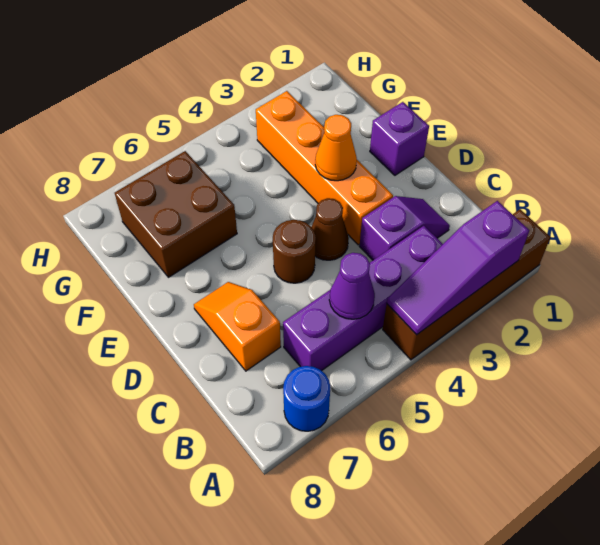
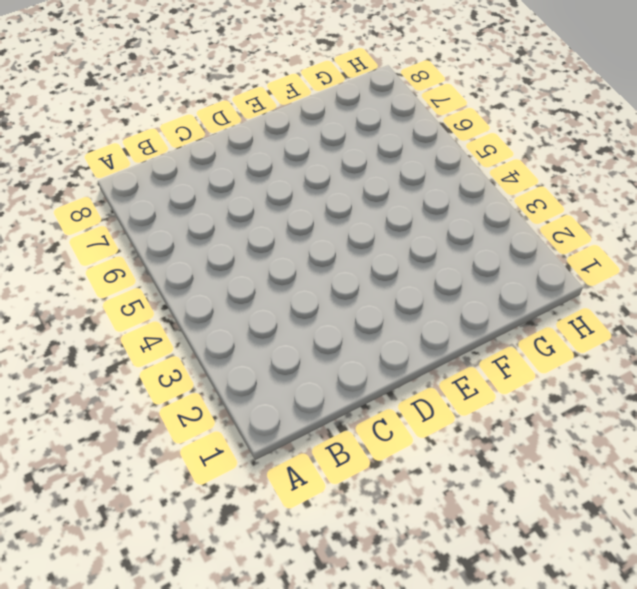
none -> brown 1x4 brick [383,209,550,360]
none -> blue 1x1 round brick [283,366,330,431]
none -> purple 1x4 brick [283,226,443,371]

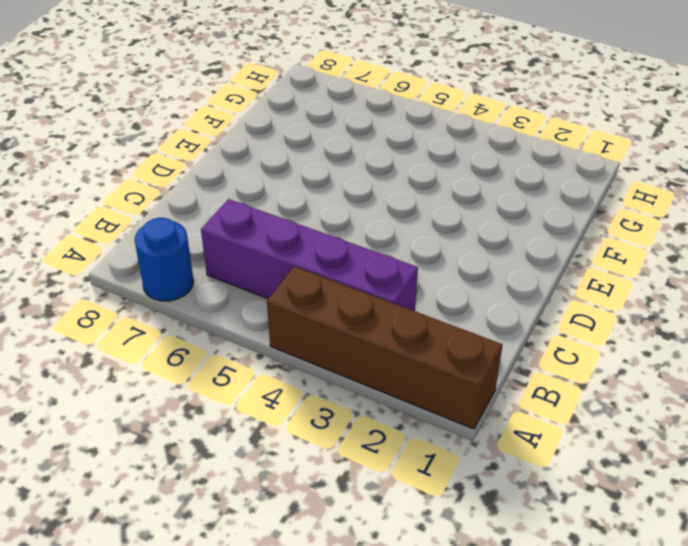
none -> purple 1x2 slope [360,196,450,260]
none -> orange 1x2 slope [194,282,281,371]
none -> orange 1x4 brick [256,91,393,245]

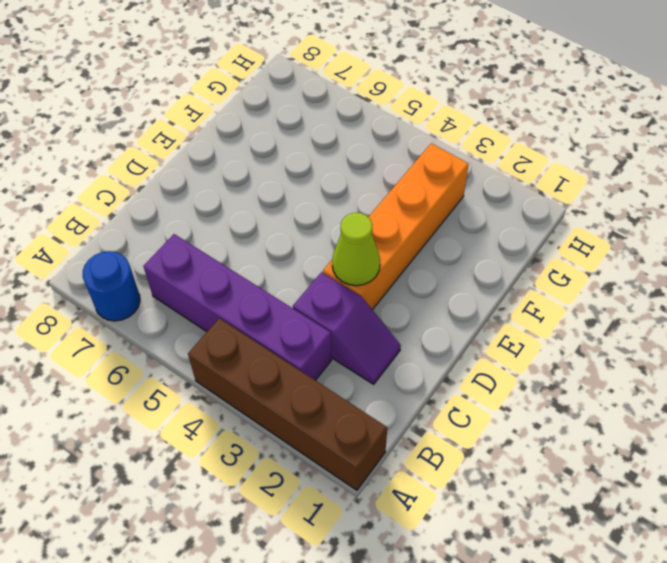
lime 1x1 cone [332,213,380,286] -> none
none -> orange 1x2 slope [194,282,281,371]
none -> brown 1x1 cone [312,198,349,260]
none -> brown 1x1 round brick [273,220,316,283]

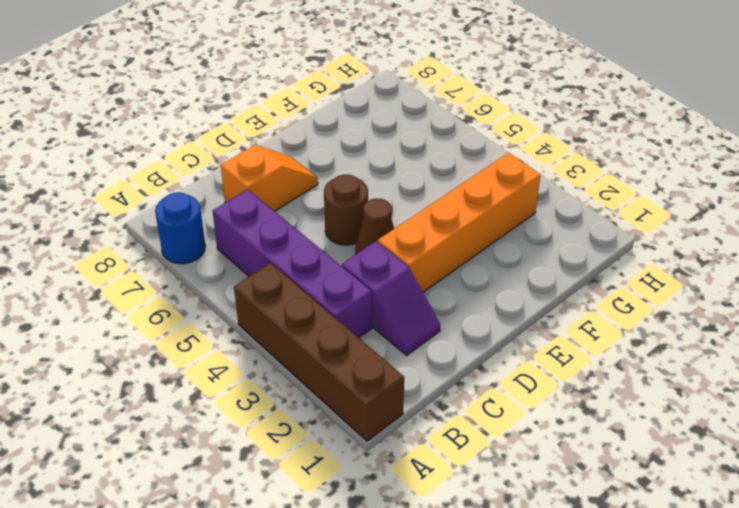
none -> purple 1x1 brick [370,102,429,175]
none -> brown 2x2 brick [115,151,237,277]
none -> purple 1x3 slope [387,201,529,335]

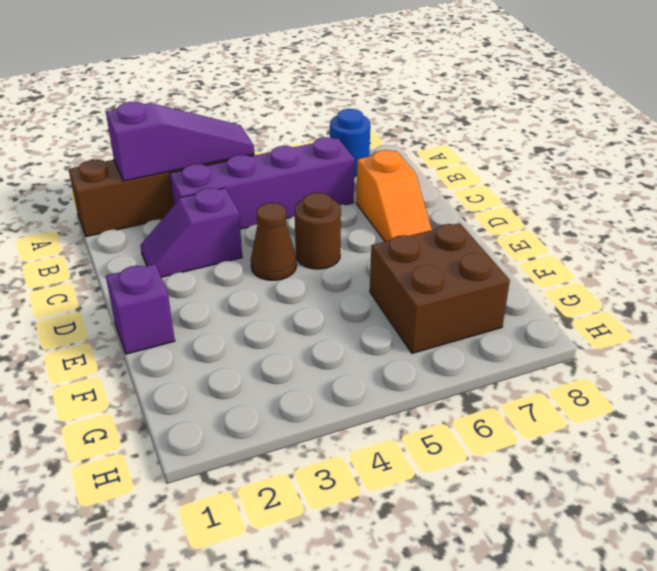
none -> orange 1x4 brick [256,91,393,245]
none -> purple 1x1 cone [329,253,375,319]
none -> orange 1x1 cone [315,115,357,181]

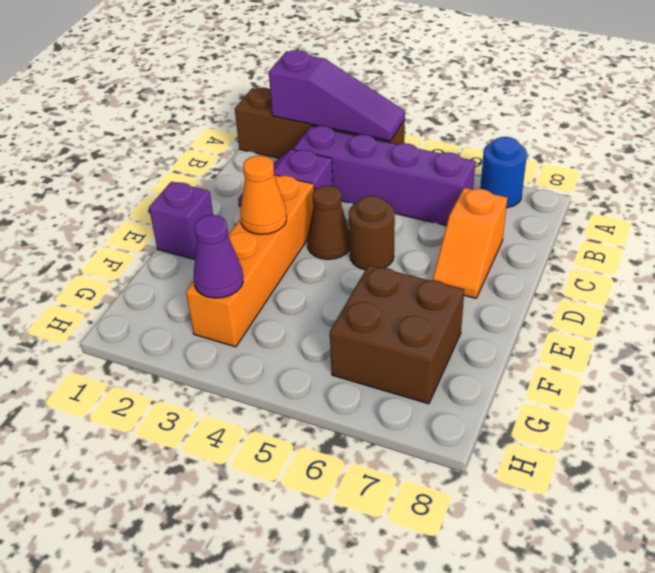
purple 1x1 cone [193,215,243,298] -> purple 1x1 cone moved to [329,253,375,319]

